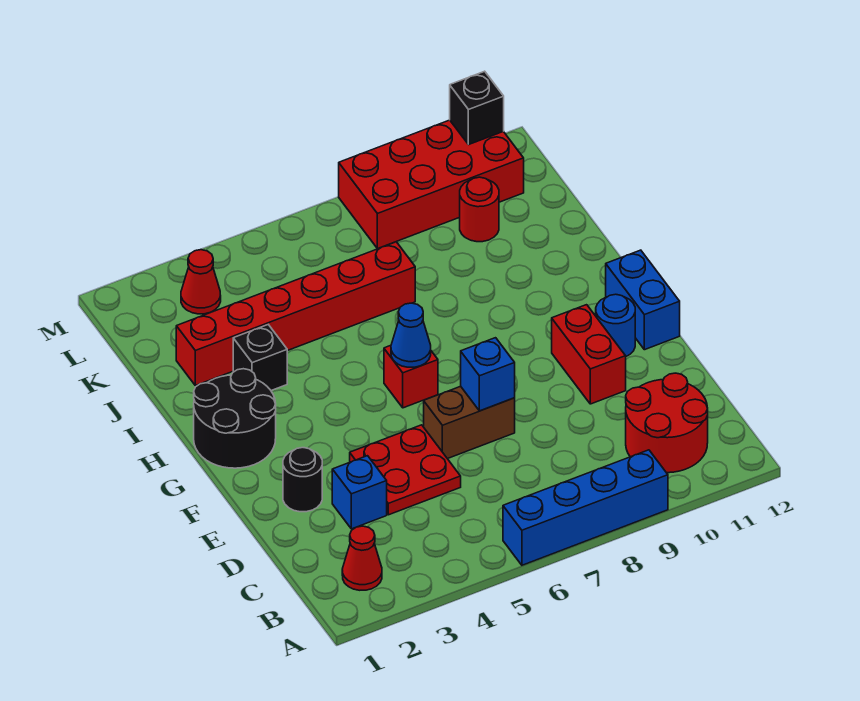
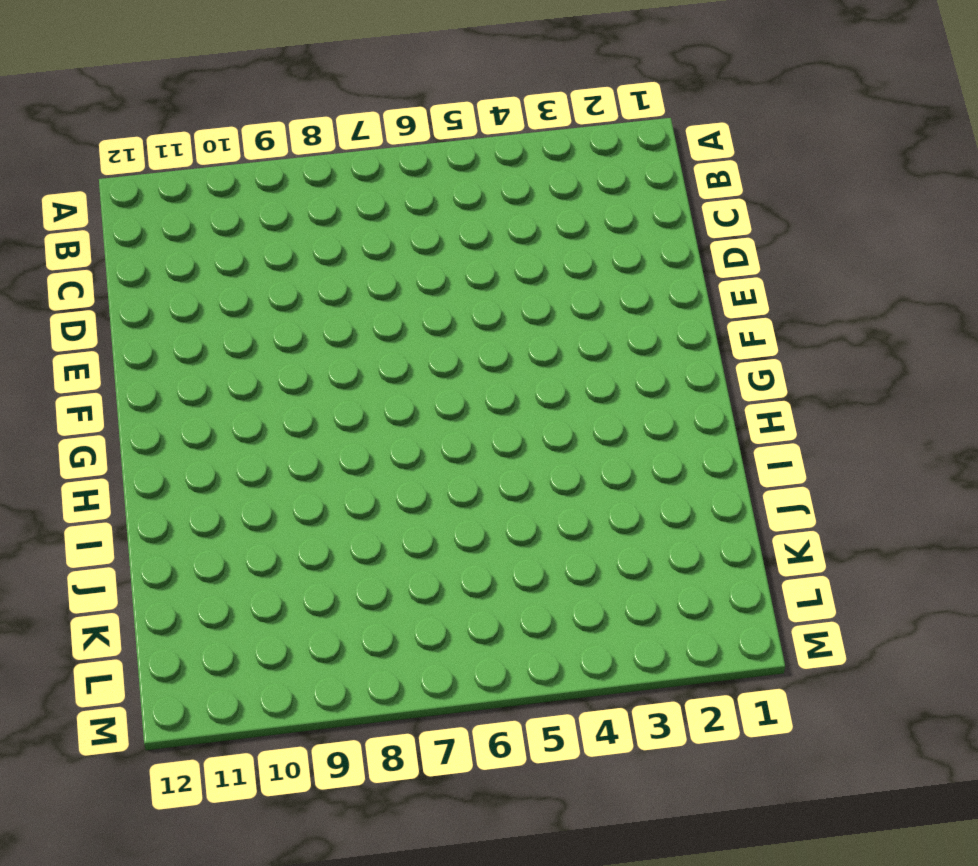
none -> blue 1x4 brick [503,450,668,565]
none -> red 1x1 cone [342,526,382,590]
none -> red 2x2 round brick [626,373,708,473]

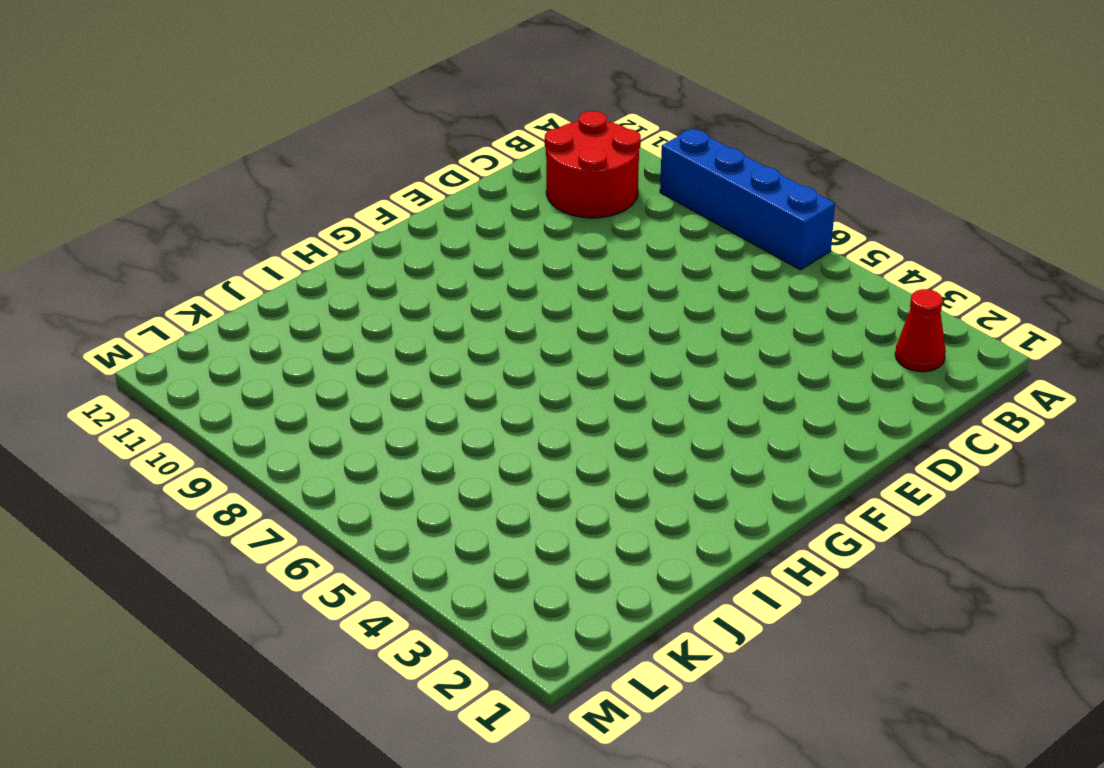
none -> blue 1x1 brick [332,456,387,529]
none -> red 2x2 plate [350,425,461,515]
none -> black 1x1 round brick [283,448,322,512]

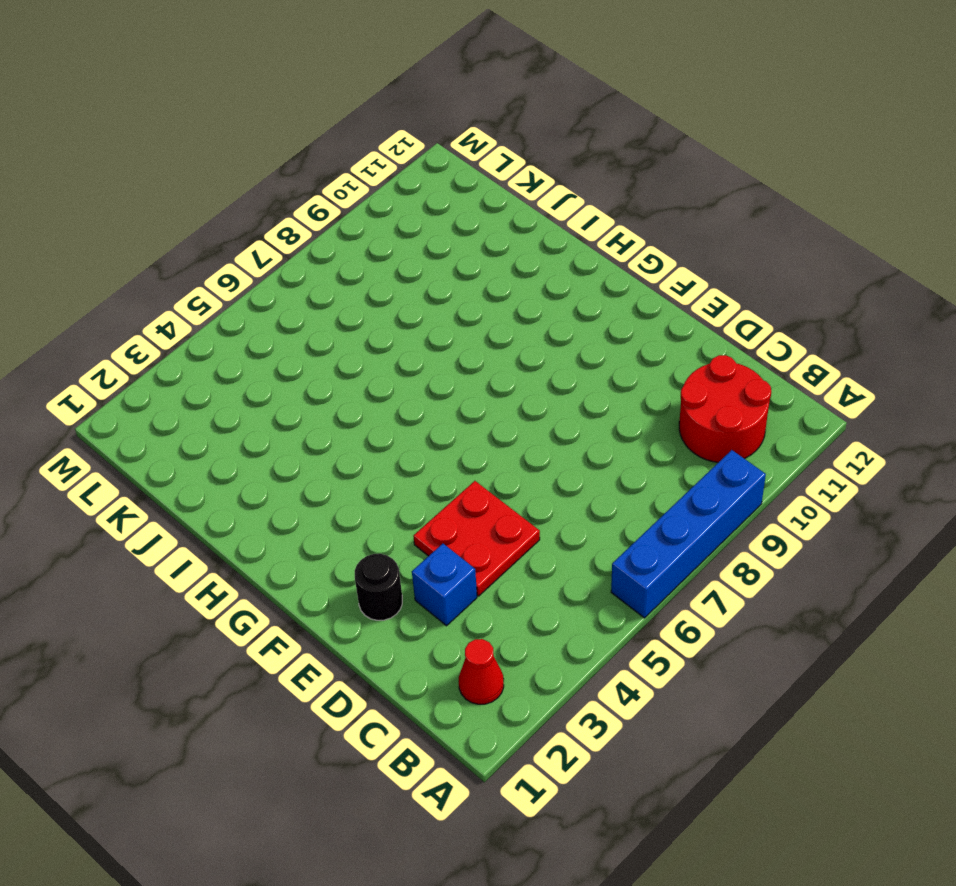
none -> brown 1x2 brick [424,386,515,459]
none -> red 1x2 brick [552,305,626,404]
none -> blue 1x1 round brick [596,294,635,356]

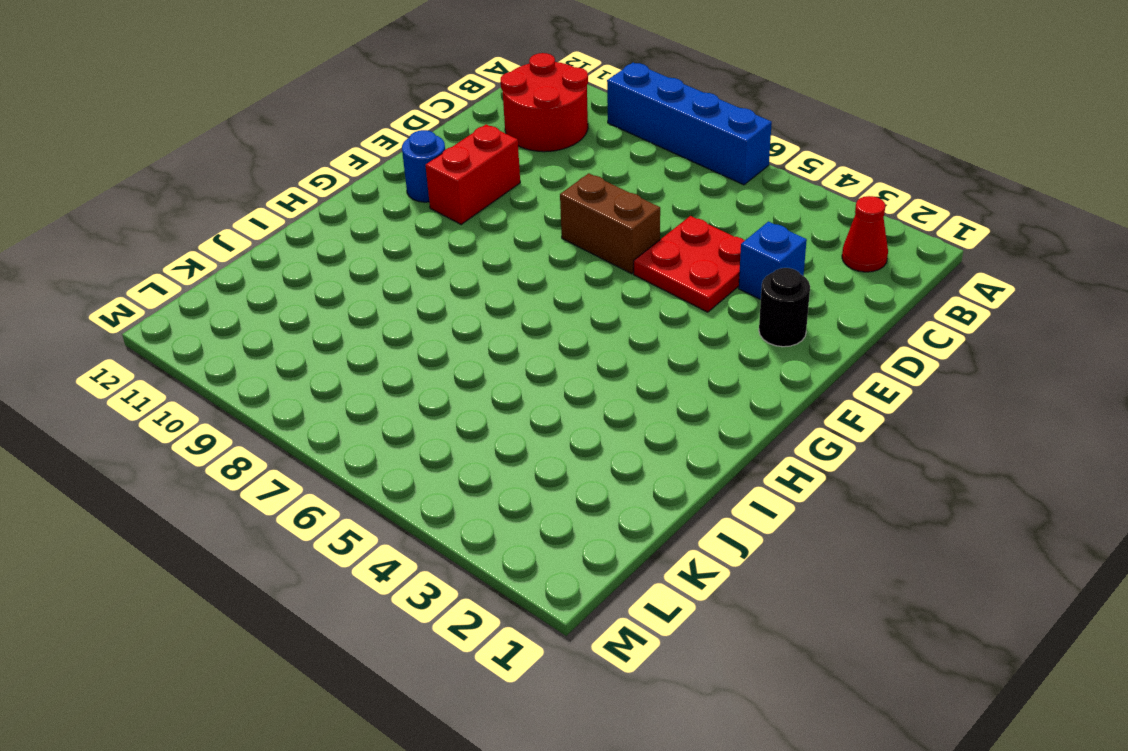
none -> blue 1x2 brick [606,250,680,350]
none -> black 2x2 round brick [194,369,276,468]
none -> red 1x1 brick [384,345,438,408]

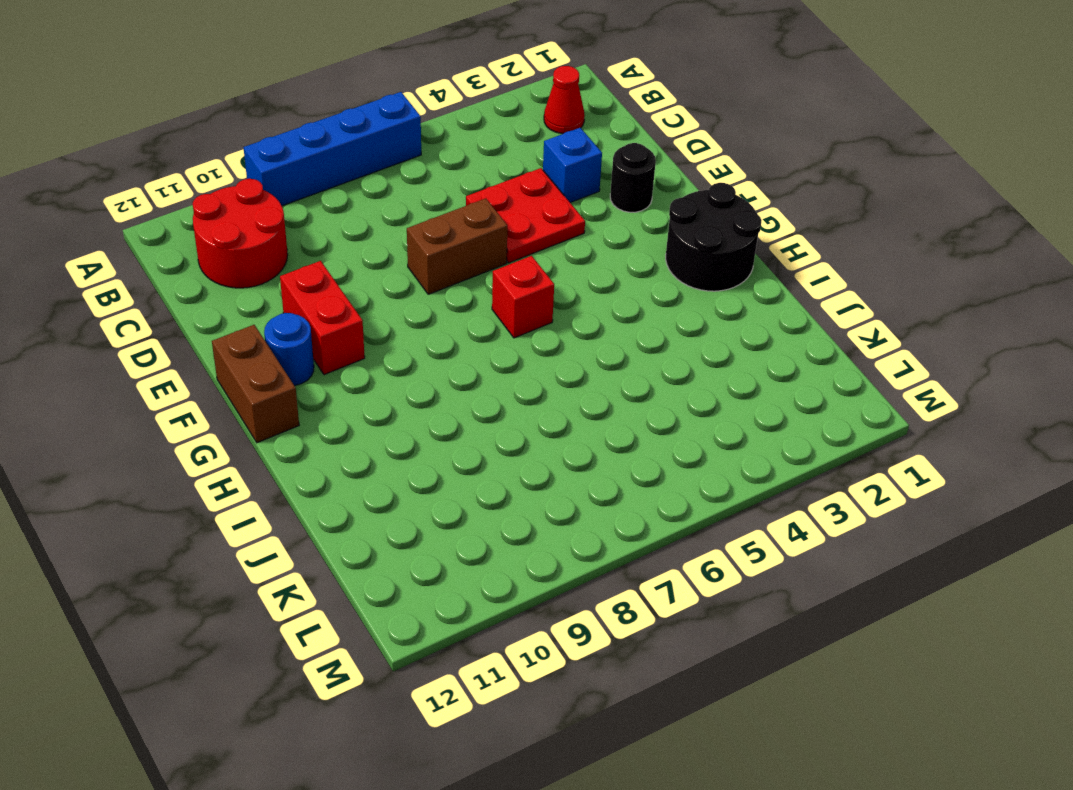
brown 1x2 brick [212,325,299,443] -> blue 1x2 brick [606,250,680,350]
none -> black 1x1 brick [233,325,287,391]
none -> red 1x6 brick [176,242,415,386]
none -> red 1x1 round brick [460,177,499,242]

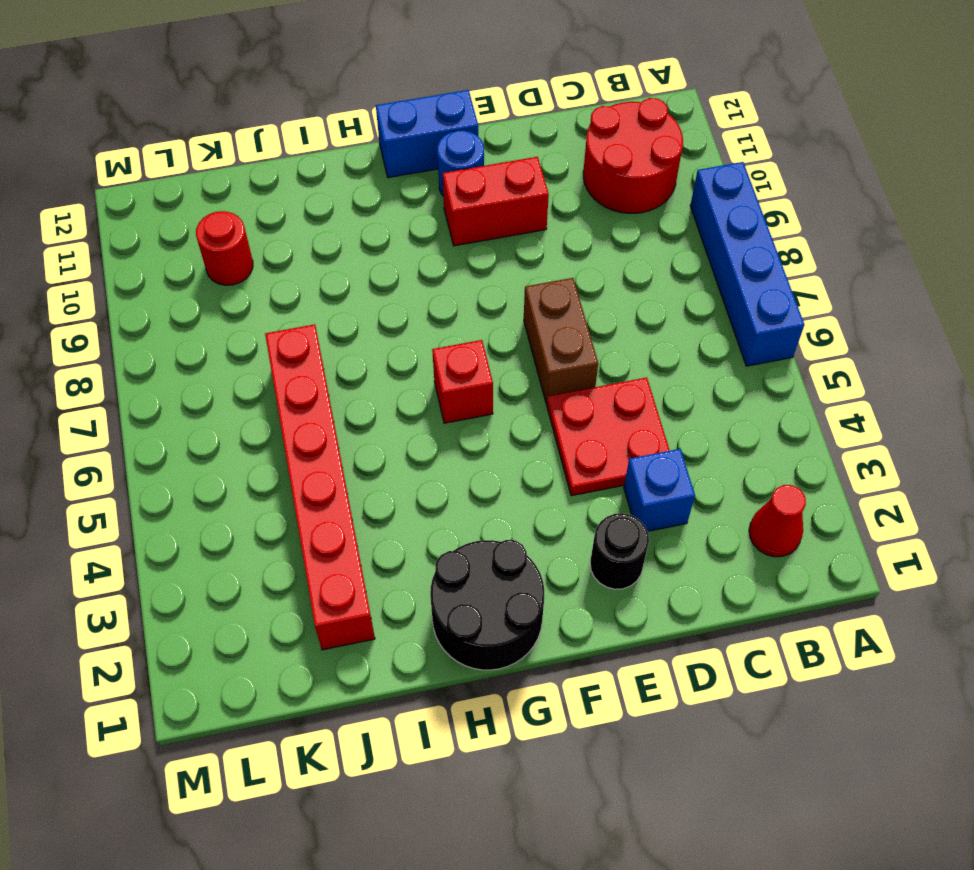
none -> black 1x1 brick [233,325,287,391]
none -> red 1x1 cone [181,250,221,314]
none -> red 2x4 brick [339,120,524,249]

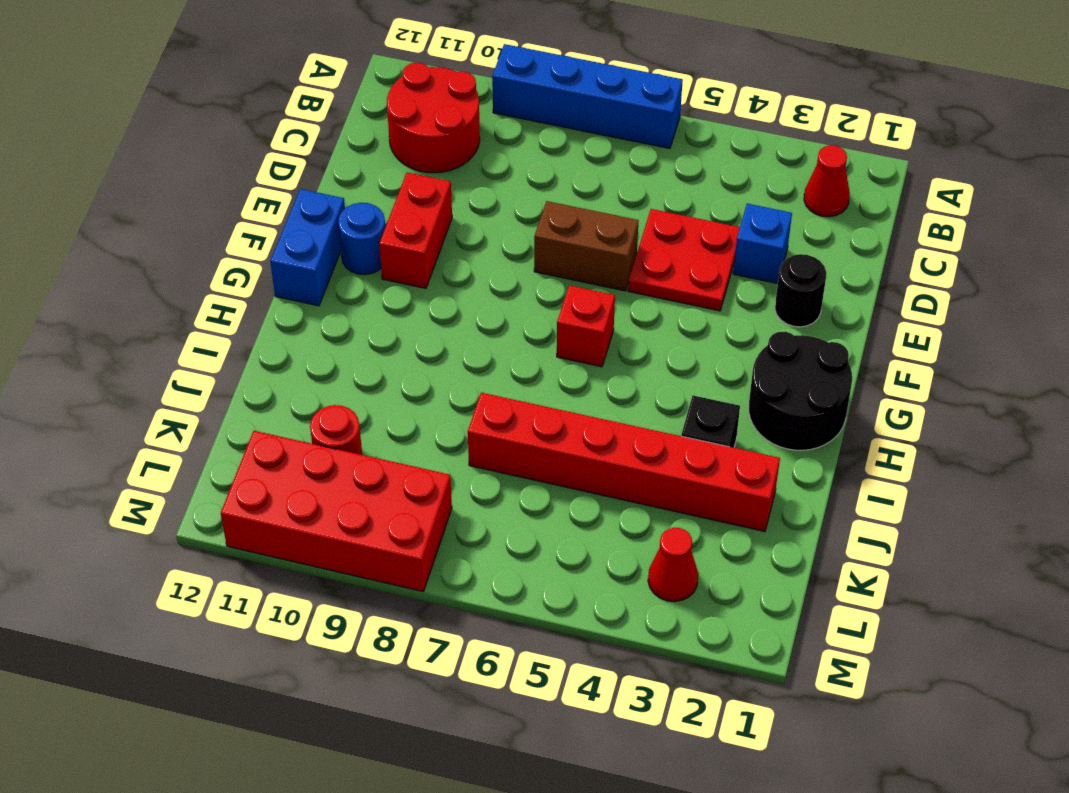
none -> blue 1x1 brick [461,338,515,411]
none -> blue 1x1 cone [391,303,431,367]
none -> black 1x1 brick [450,71,504,145]

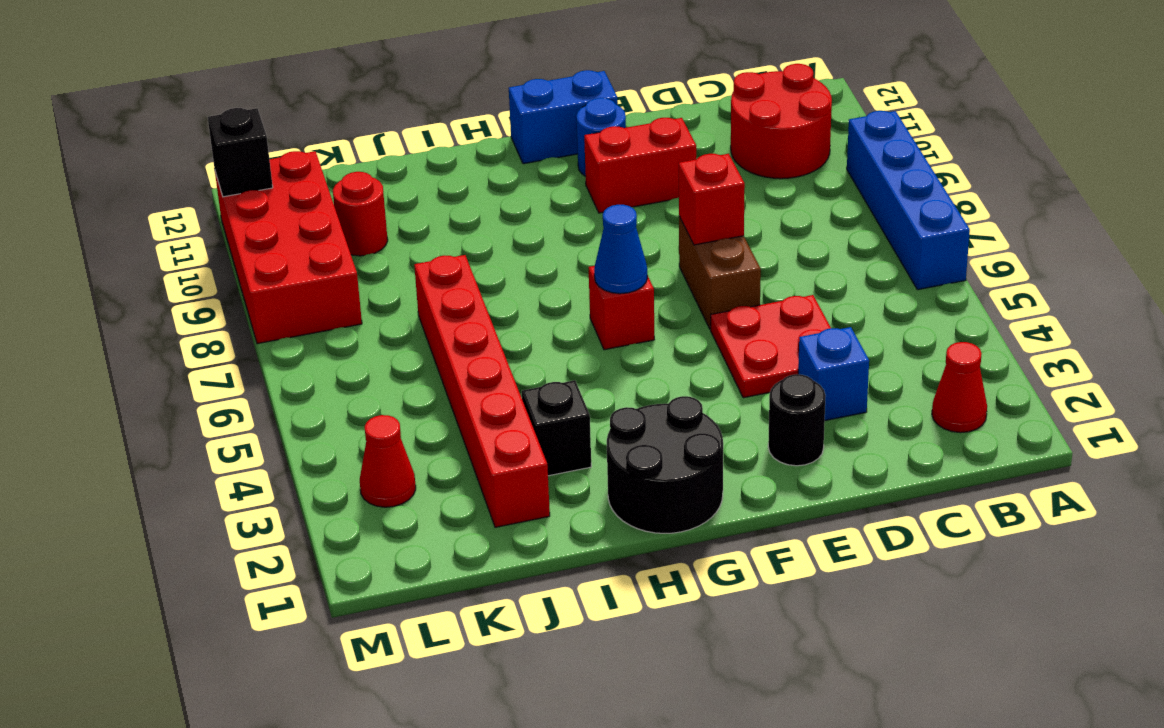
red 1x1 brick [679,154,745,245] -> blue 1x1 brick [461,338,515,411]

